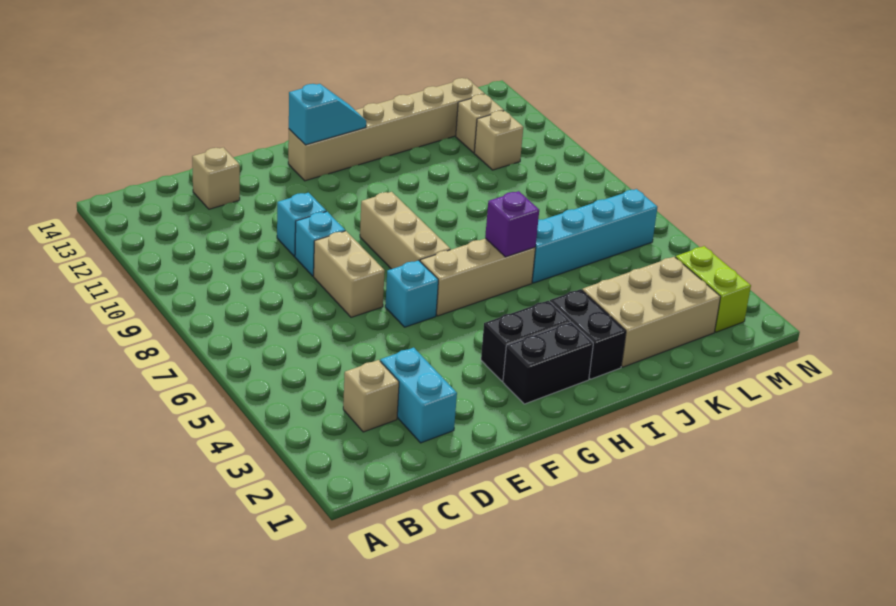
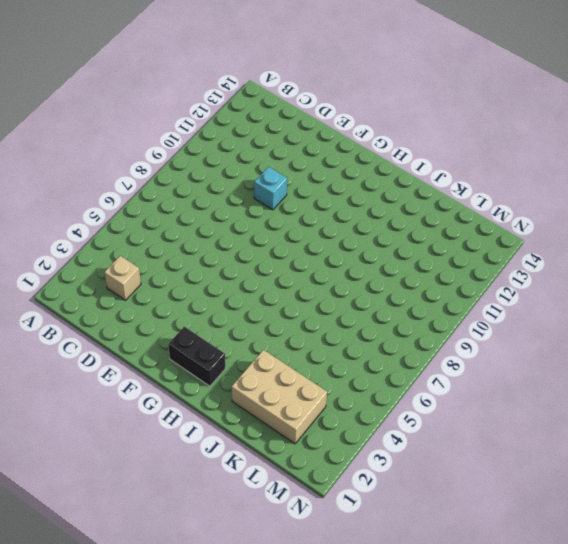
none -> cyan 1x2 brick [380,348,457,443]
none -> tan 1x1 brick [192,147,240,209]
none -> tan 1x2 brick [314,231,385,317]

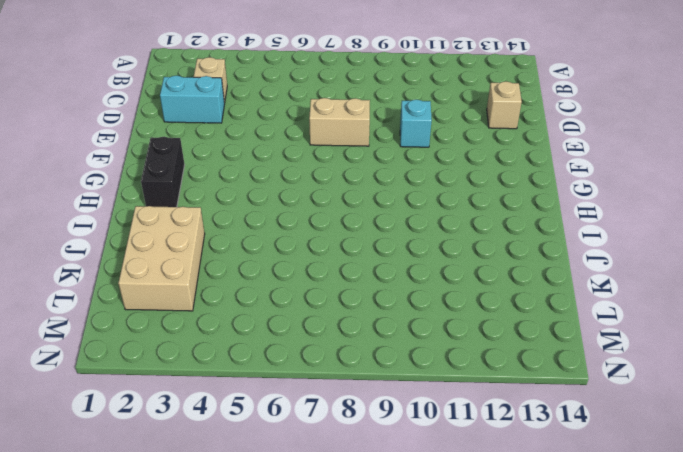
none -> cyan 1x1 brick [295,212,345,276]
none -> cyan 1x1 brick [385,260,438,327]
none -> black 1x2 brick [481,301,570,381]

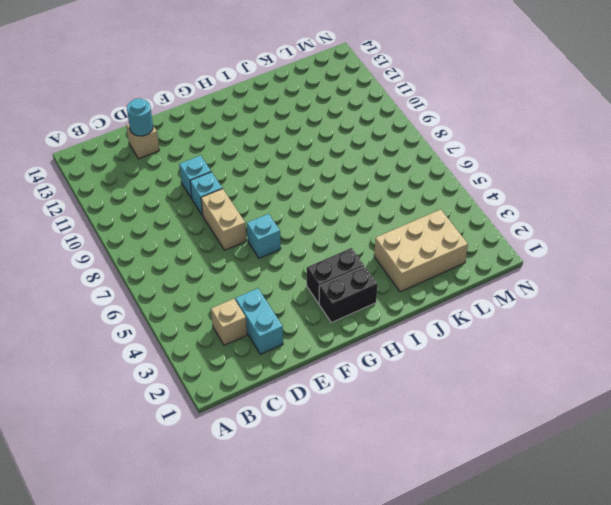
cyan 1x1 round brick [127,98,153,136] -> none
none -> tan 1x3 brick [420,238,535,316]
none -> tan 1x3 brick [360,192,450,269]
none -> tan 1x6 brick [288,78,485,181]

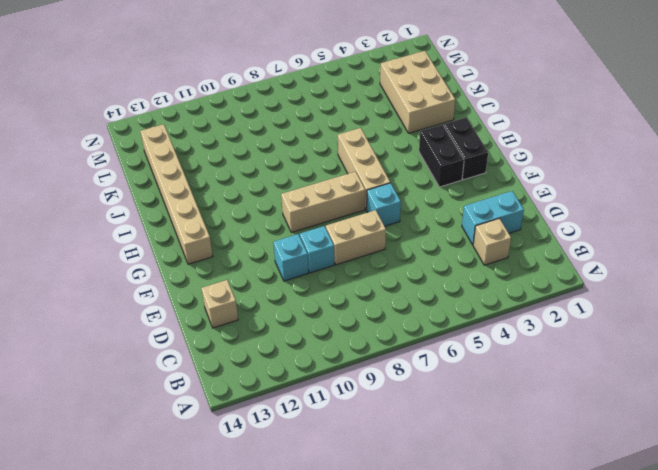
none -> black 1x2 brick [550,289,626,379]
none -> cyan 1x4 brick [532,189,657,283]
none -> tan 1x1 brick [474,111,523,170]

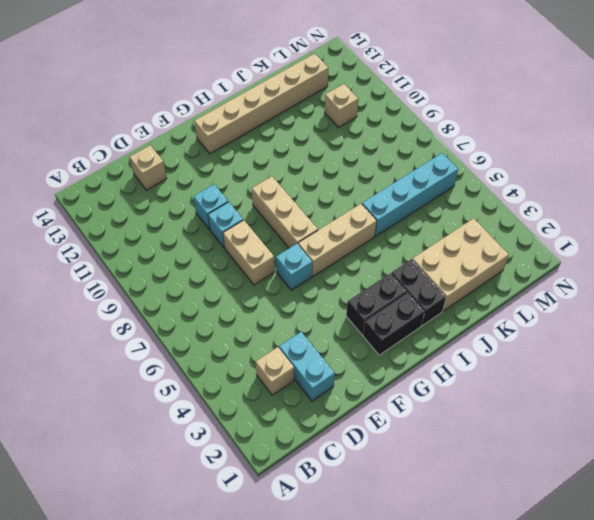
none -> tan 1x1 brick [456,94,504,153]
none -> lime 1x2 brick [675,246,751,332]
none -> cyan 1x2 slope [289,84,366,145]

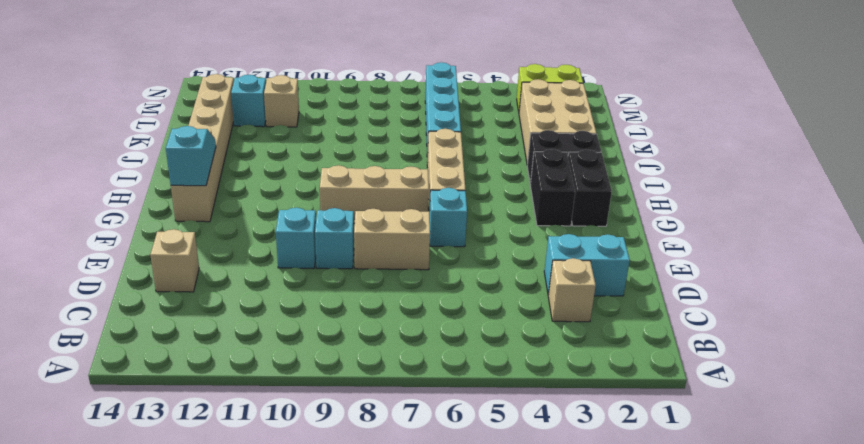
cyan 1x1 brick [231,75,266,127] -> tan 1x1 brick [456,94,504,153]
none -> purple 1x1 brick [485,191,539,257]

